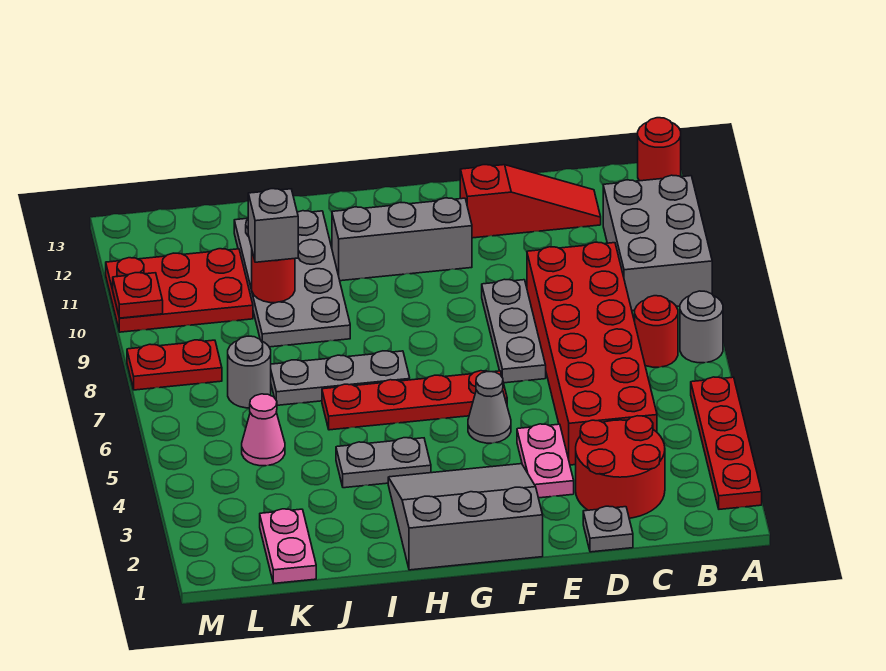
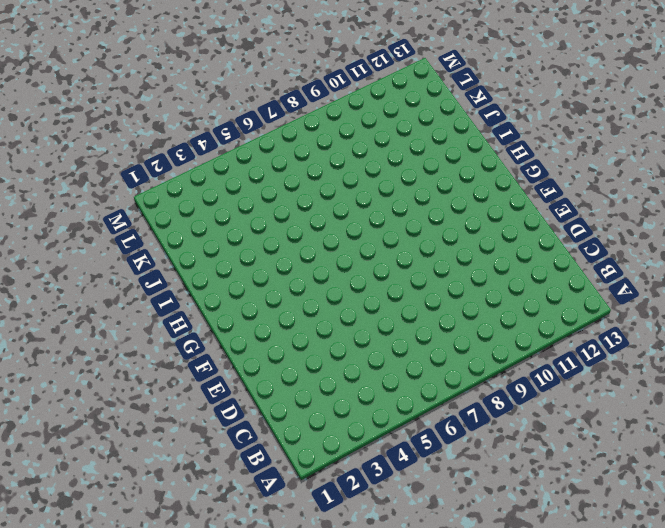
none -> red 1x4 plate [691,377,762,509]
none -> grey 1x1 round brick [680,291,723,363]
none -> grey 2x3 brick [603,175,712,311]

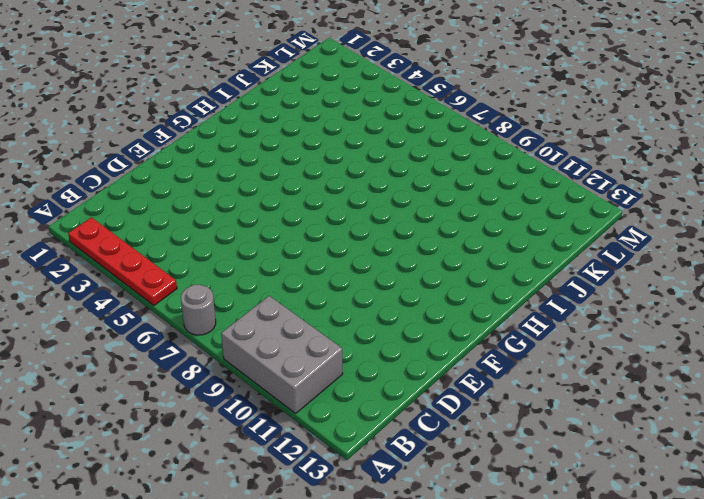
none -> red 1x1 round brick [638,118,681,181]
none -> red 1x1 round brick [635,296,678,367]
none -> red 2x2 round brick [576,416,665,518]

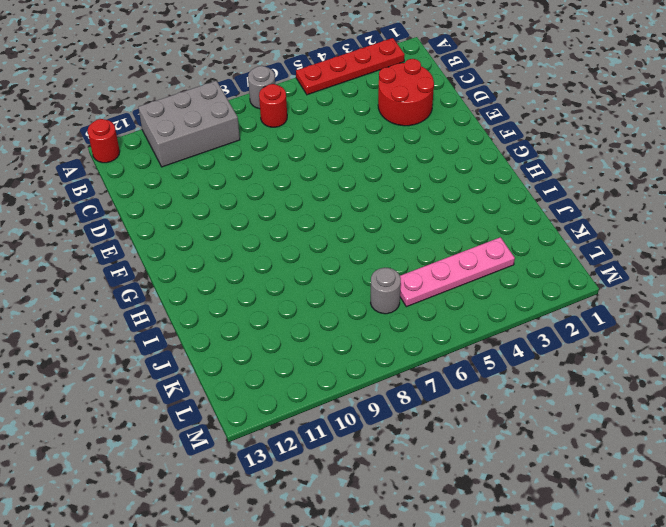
pink 1x4 plate [400,237,515,307] -> pink 1x1 cone [242,394,285,466]
none -> red 2x6 brick [527,242,657,465]
none -> red 1x3 slope [460,165,601,238]
none -> grey 1x1 plate [583,506,633,552]

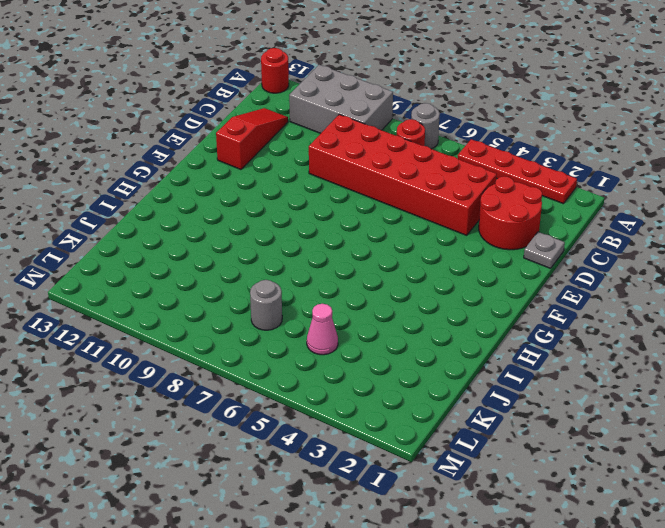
none -> pink 1x2 plate [517,424,574,498]
none -> grey 1x3 plate [482,279,546,383]
none -> grey 3x3 slope [388,464,543,570]

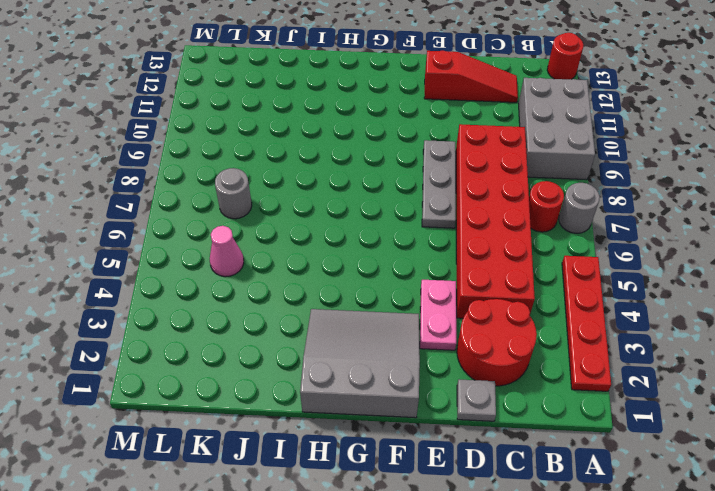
none -> grey 1x1 cone [468,371,511,443]
none -> red 1x4 plate [322,371,507,430]
none -> grey 1x3 brick [332,198,472,281]

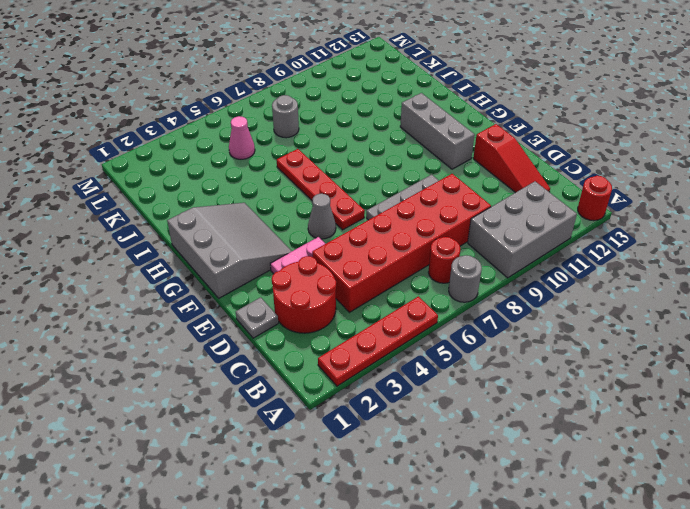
none -> grey 1x2 plate [336,438,431,488]
none -> grey 1x3 plate [271,351,410,405]
none -> grey 2x4 plate [234,211,350,347]

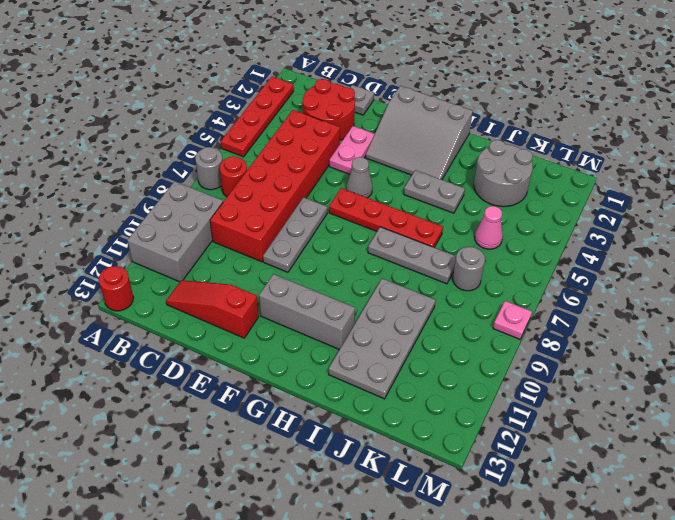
grey 2x2 round brick [474,140,533,207] -> pink 1x2 plate [260,509,316,583]
pink 1x1 plate [493,301,532,339] -> red 1x2 plate [127,340,222,390]
none -> red 2x3 plate [106,249,253,332]
none -> red 1x1 round brick [252,252,295,303]
none -> red 1x1 plate [113,273,163,318]

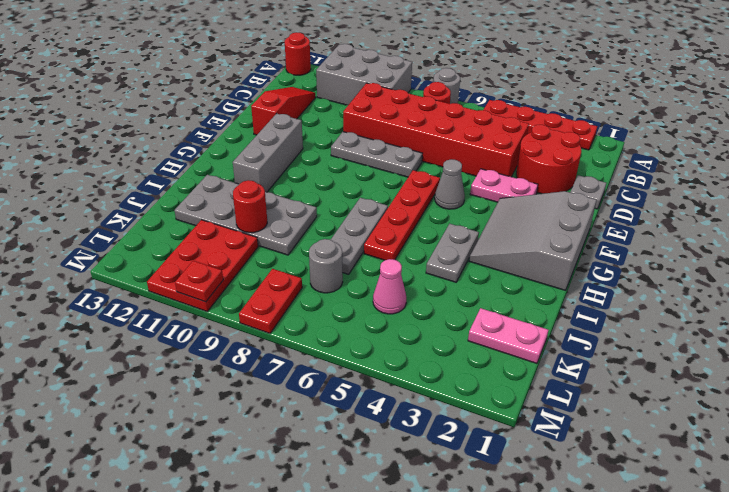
none -> grey 1x1 brick [248,189,298,262]

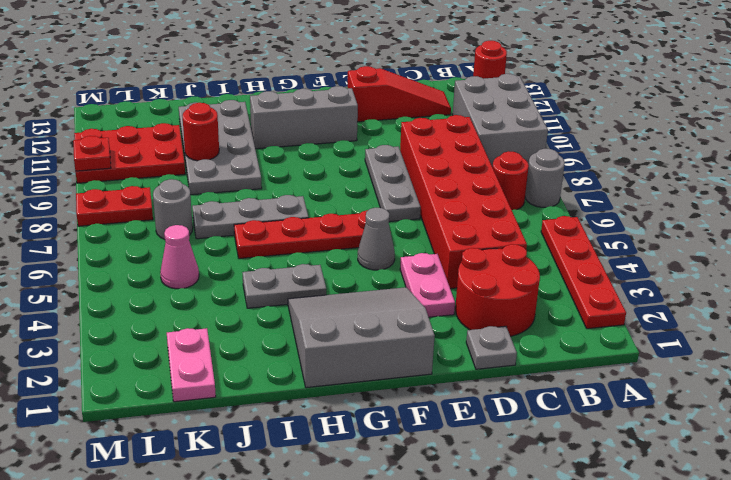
none -> grey 1x1 brick [248,189,298,262]

